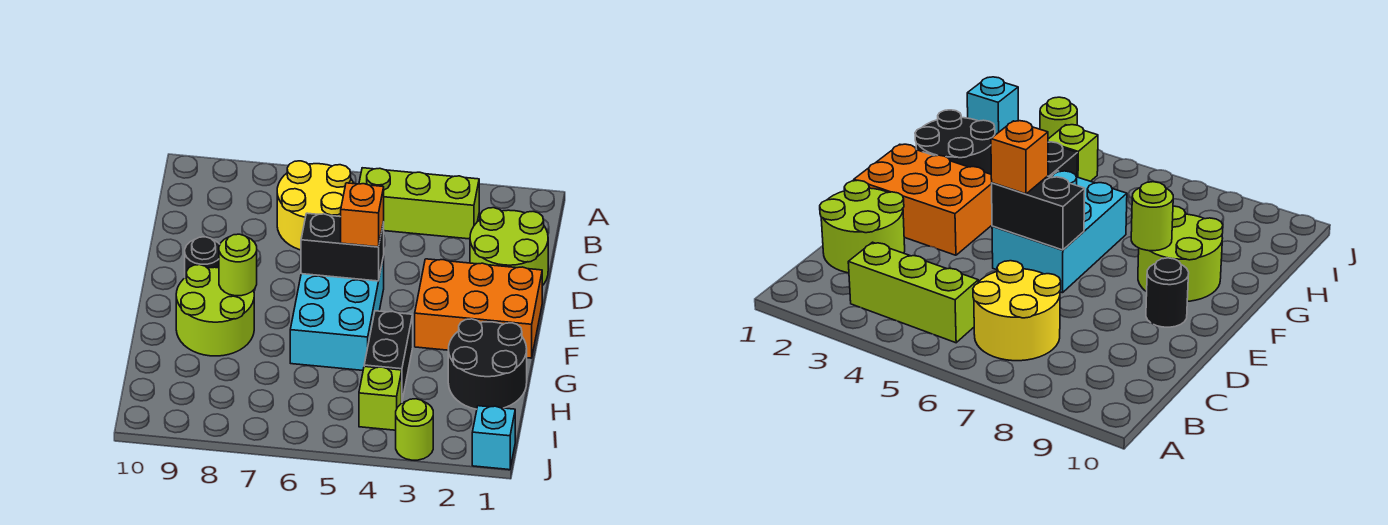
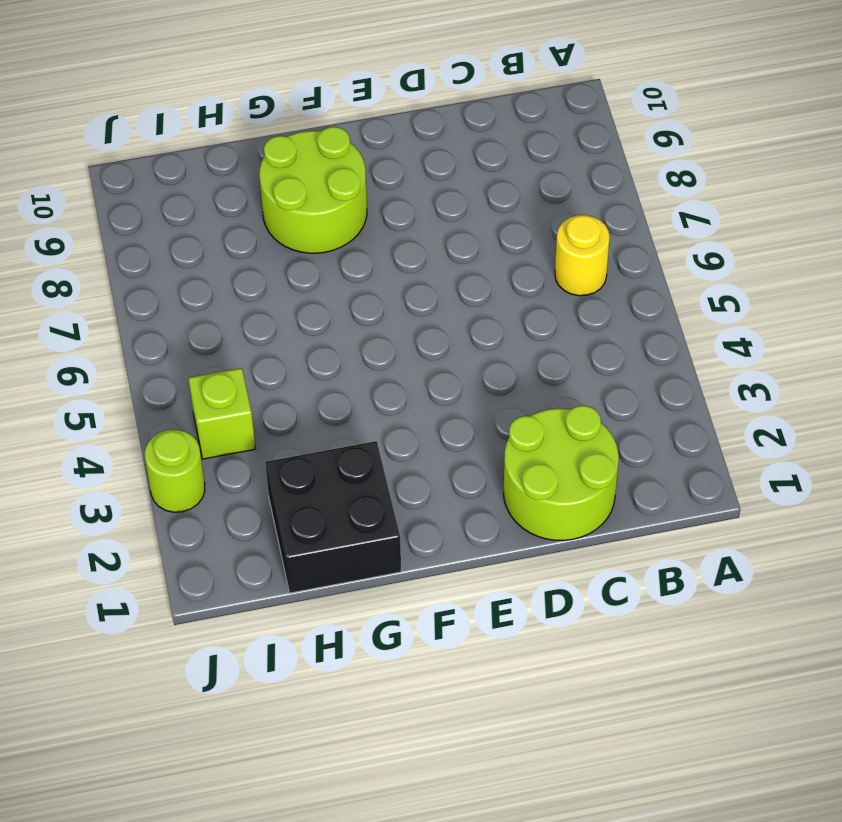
yellow 1x1 round brick [555,215,610,296] -> yellow 2x2 round brick [277,161,354,250]
black 2x2 brick [265,441,401,593] -> black 2x2 round brick [448,319,527,409]
none -> lime 1x3 brick [359,168,479,239]
none -> orange 2x3 brick [415,259,542,358]
none -> cyan 2x3 brick [290,256,384,370]

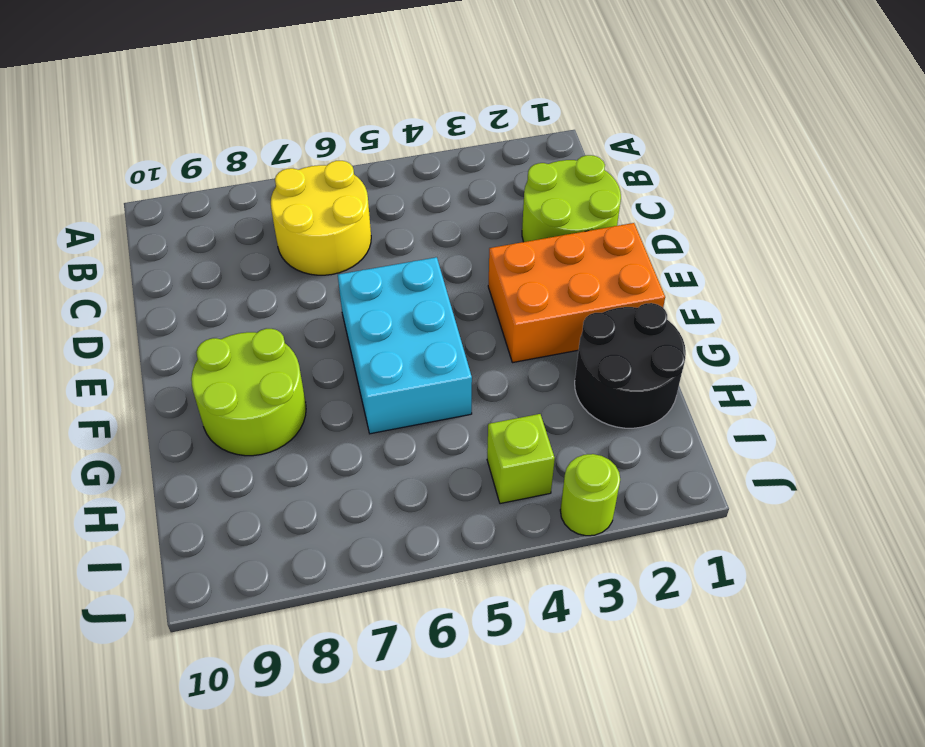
none -> lime 1x3 brick [359,168,479,239]
none -> black 1x1 round brick [185,237,220,277]
none -> black 1x2 brick [364,311,413,400]

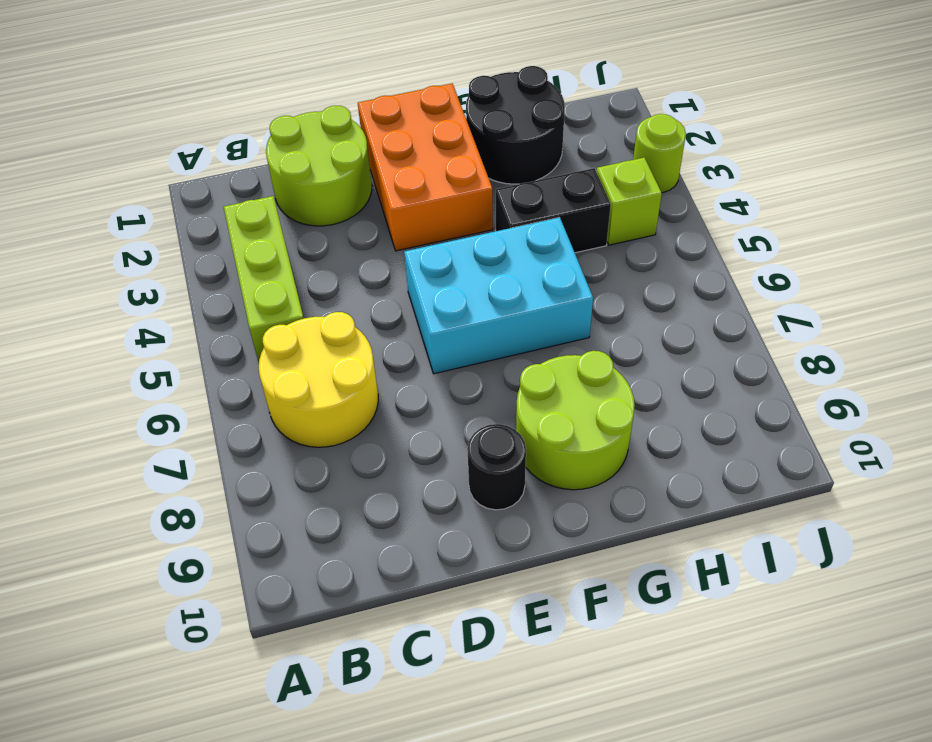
none -> cyan 1x1 brick [472,406,515,470]
none -> black 1x2 brick [301,213,384,281]
none -> lime 1x1 round brick [219,234,257,296]

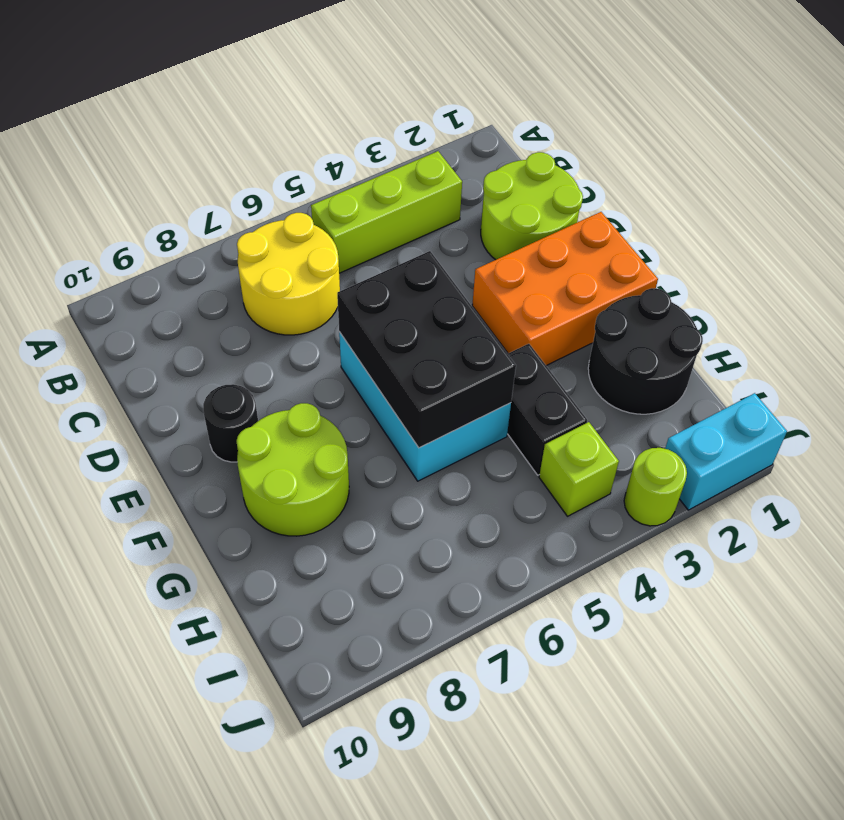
black 2x3 brick [337,251,516,448] -> black 1x2 brick [301,213,384,281]
cyan 1x2 brick [665,393,787,510] -> cyan 1x1 brick [472,406,515,470]
none -> lime 1x1 round brick [219,234,257,296]
none -> orange 1x1 brick [341,183,384,247]

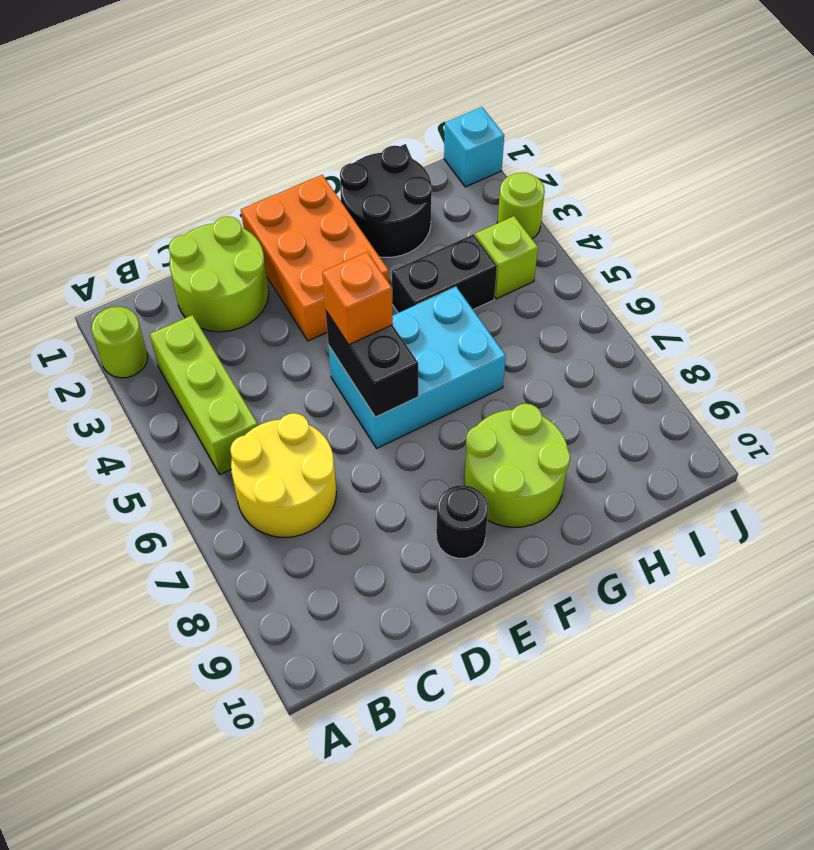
lime 1x1 round brick [91,307,148,378] -> lime 1x1 round brick moved to [219,234,257,296]

